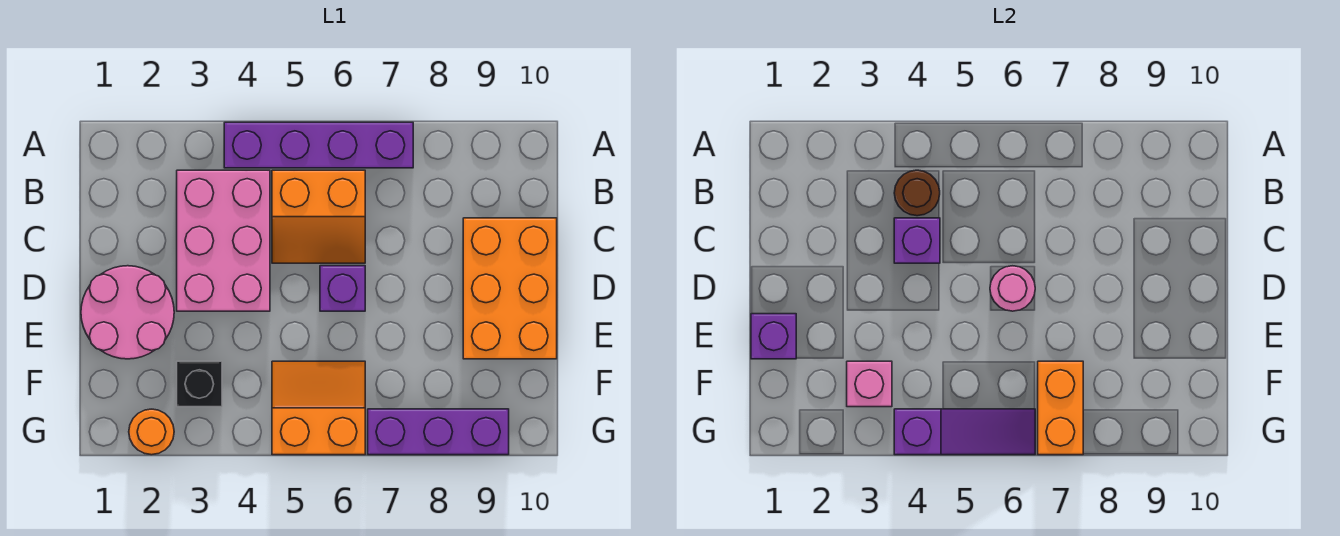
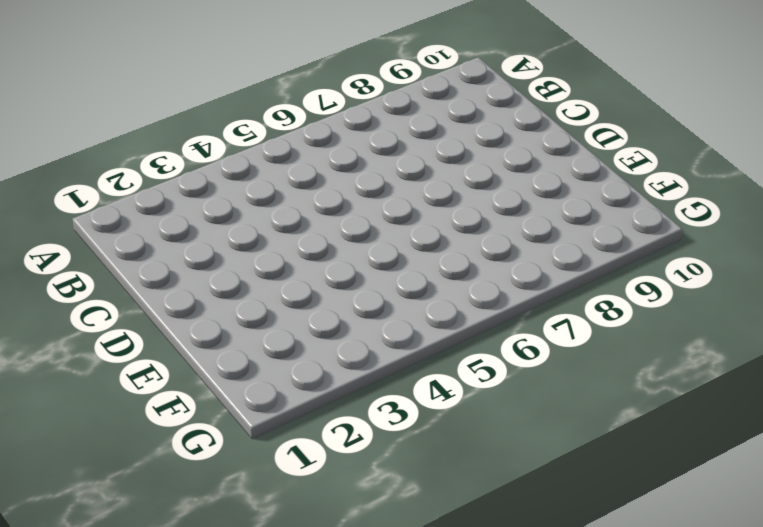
none -> purple 1x4 brick [224,122,413,168]
none -> pink 2x3 brick [177,170,270,311]
none -> orange 2x2 slope [272,170,365,263]

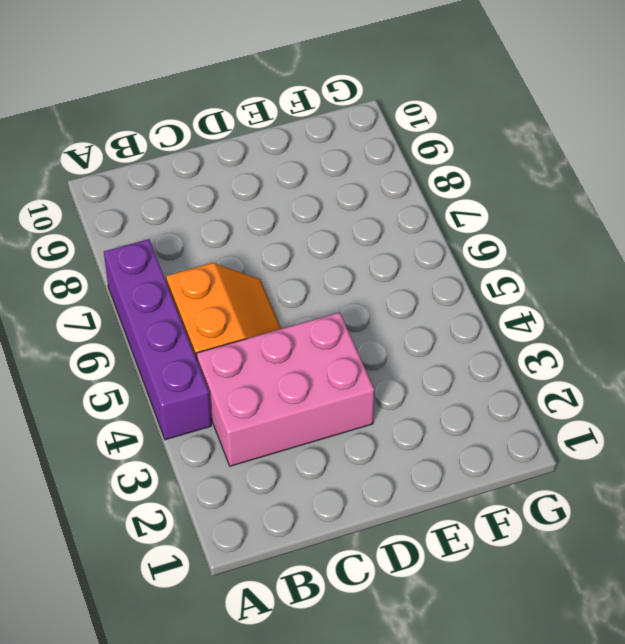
none -> orange 2x3 brick [463,218,557,359]
none -> pink 2x2 round brick [81,266,174,359]
none -> purple 1x1 brick [320,266,365,311]

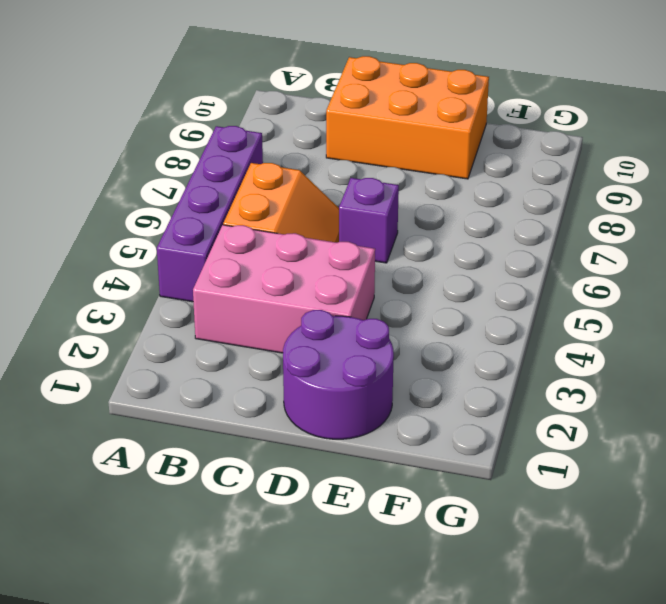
purple 2x2 round brick [283,310,394,439] -> pink 2x2 round brick [81,266,174,359]
none -> black 1x1 brick [177,361,222,407]
none -> orange 2x2 slope [272,361,365,455]
none -> orange 1x1 round brick [129,409,174,455]

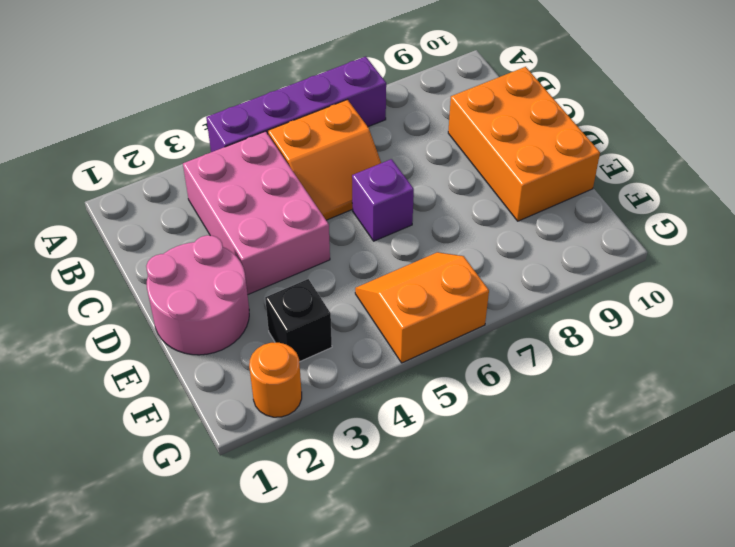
none -> purple 1x3 brick [368,409,509,455]
none -> brown 1x1 round brick [894,170,940,216]
none -> purple 1x1 brick [894,218,940,263]

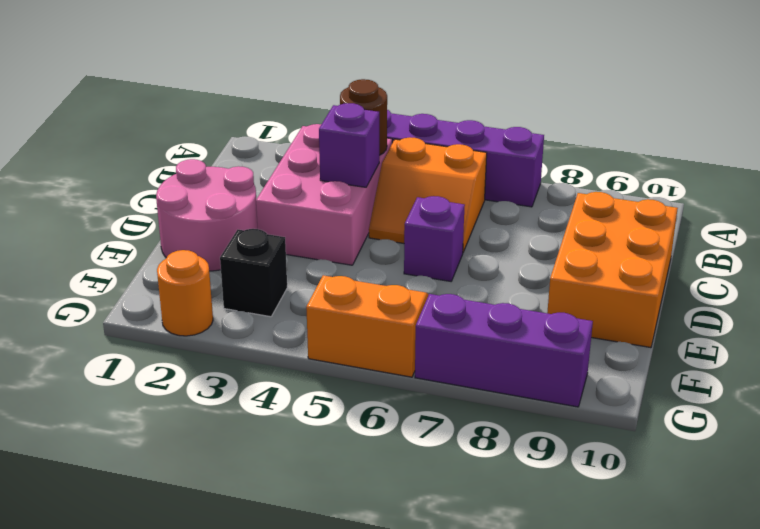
none -> pink 1x1 round brick [990,266,1035,311]
none -> purple 1x1 brick [751,314,796,359]
none -> pink 1x1 brick [847,361,892,407]

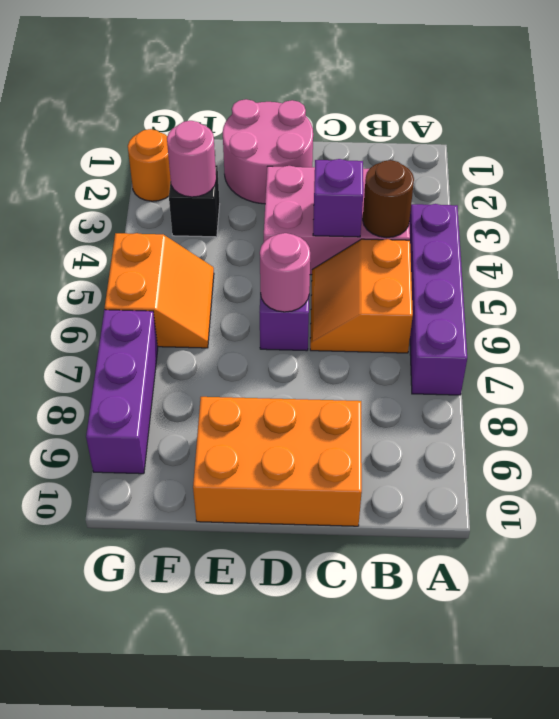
pink 1x1 round brick [167,121,216,197] -> pink 1x1 brick [847,361,892,407]
none -> purple 1x1 brick [751,314,796,359]
none -> orange 1x2 brick [1038,361,1083,455]
none -> purple 1x3 slope [894,409,1035,455]

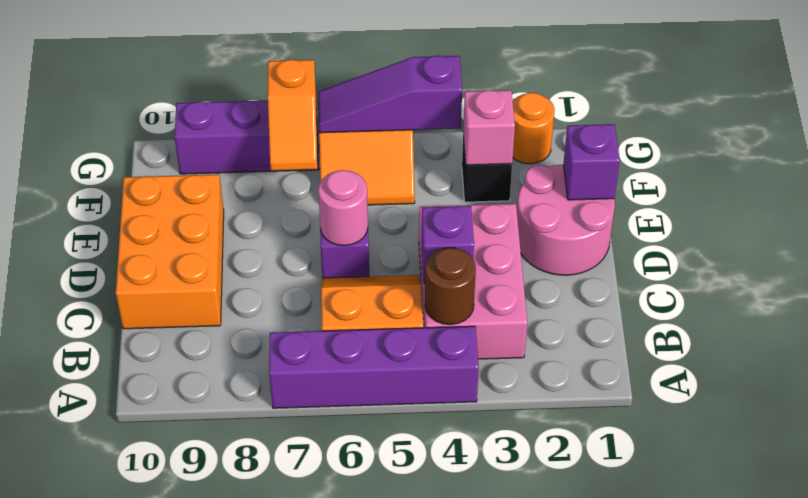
orange 1x2 slope [268,60,317,171] -> orange 1x2 brick [1038,361,1083,455]

